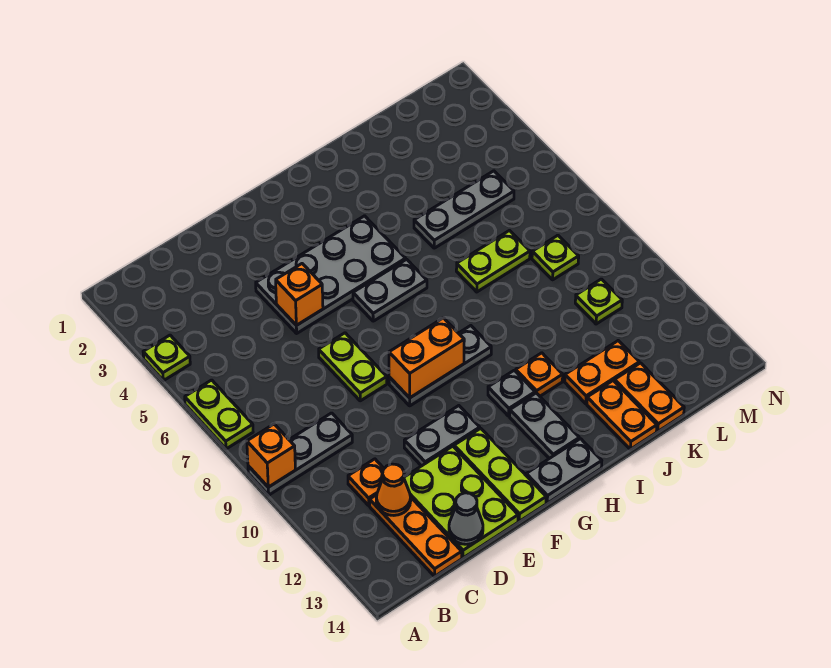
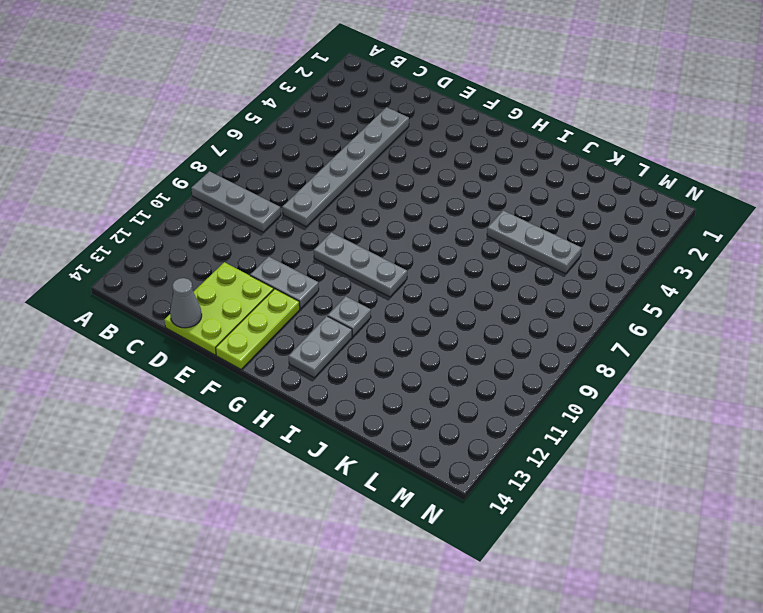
grey 1x6 plate [282,107,409,226] -> none
none -> lime 1x1 plate [143,335,190,381]
none -> lime 1x2 plate [185,380,253,449]
none -> orange 1x1 plate [348,459,384,505]

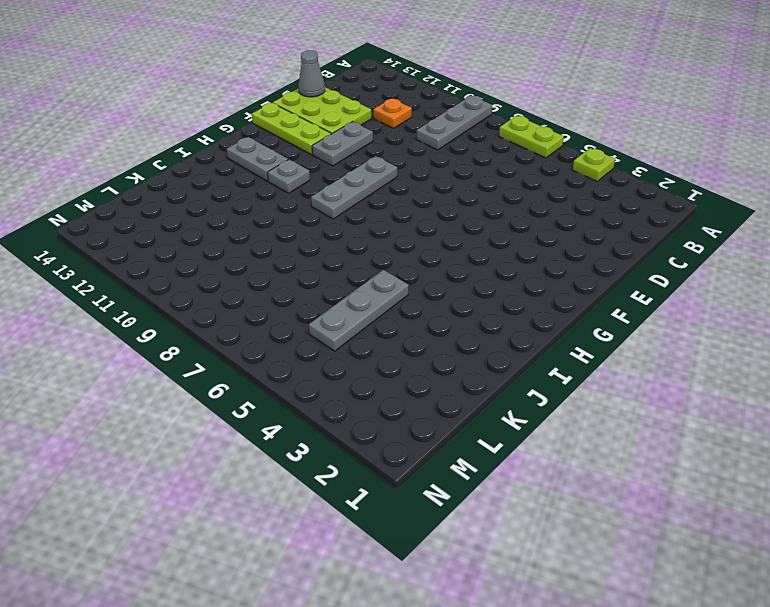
none -> orange 1x3 plate [370,495,462,576]
none -> grey 2x4 plate [256,216,406,333]
none -> lime 1x2 plate [319,333,387,401]

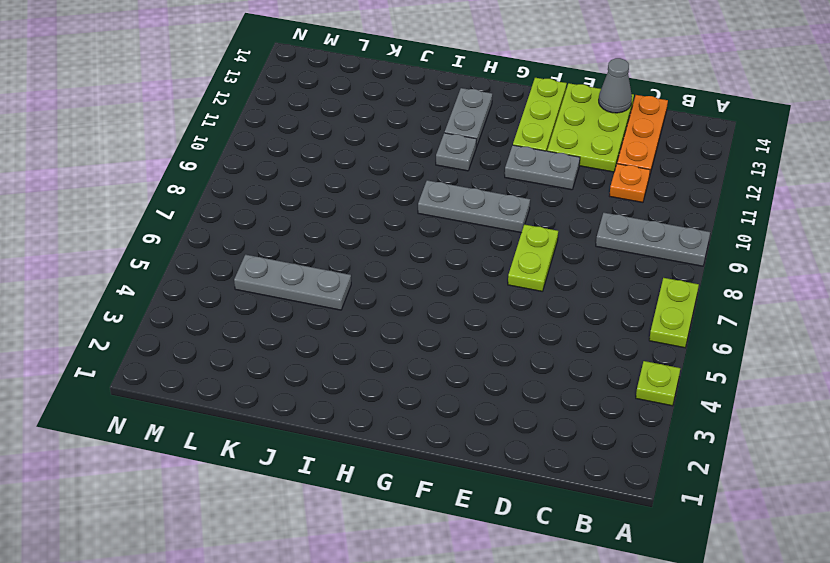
none -> grey 2x4 plate [256,216,406,333]
none -> grey 1x2 plate [353,259,427,321]
none -> grey 1x2 plate [526,439,602,503]

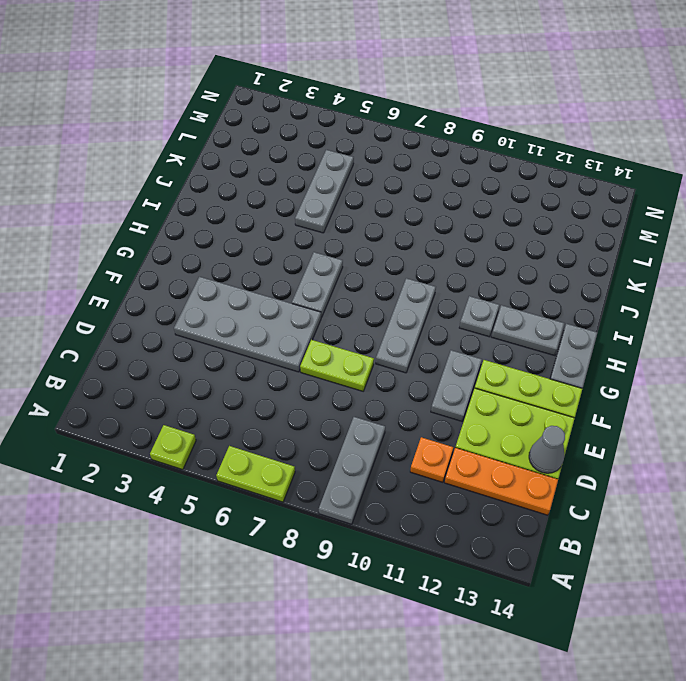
grey 2x4 plate [174,277,321,372] -> grey 2x4 plate turned to [256,216,406,333]
none -> orange 1x1 plate [516,353,563,396]
none -> lime 1x2 plate [456,231,530,292]
none -> orange 1x2 plate [565,341,639,404]

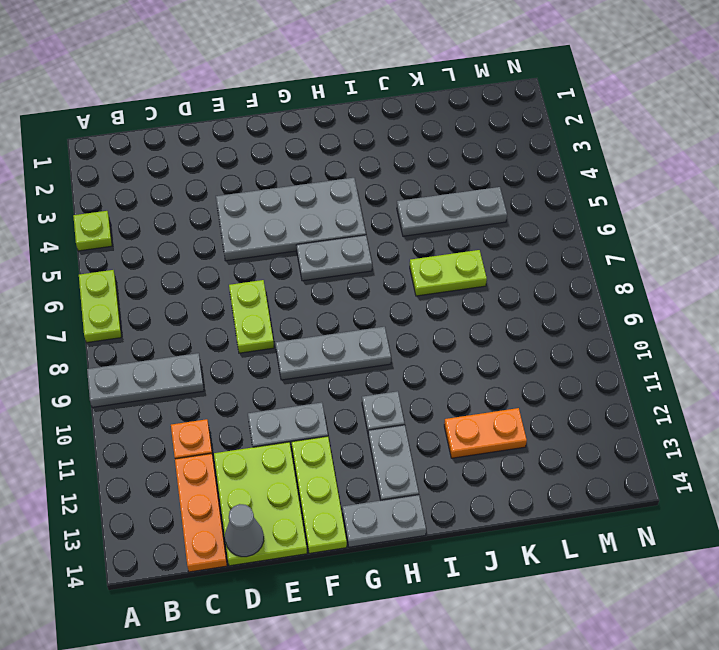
none -> orange 1x1 plate [516,353,563,396]
none -> orange 1x2 plate [587,381,657,449]
none -> orange 1x2 plate [614,363,684,431]

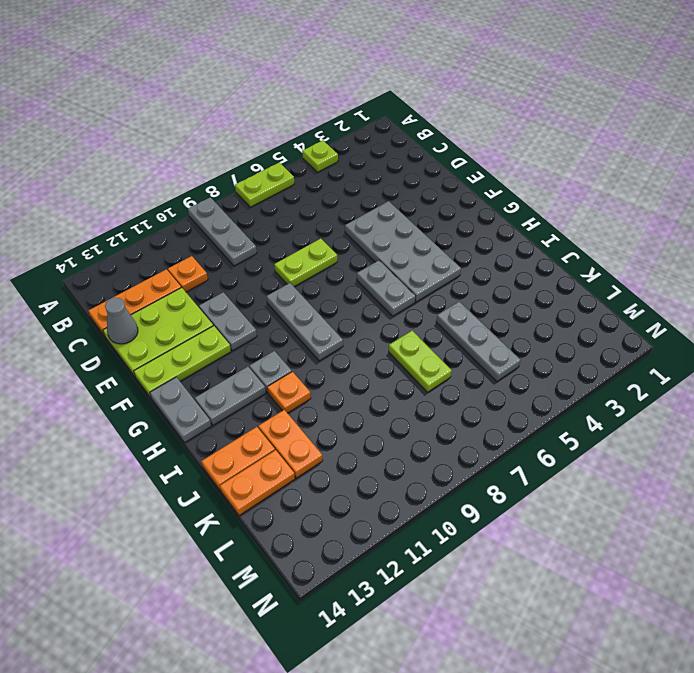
none -> lime 1x1 plate [532,235,579,280]
none -> lime 1x1 plate [575,279,622,324]
none -> orange 1x1 brick [247,424,295,487]

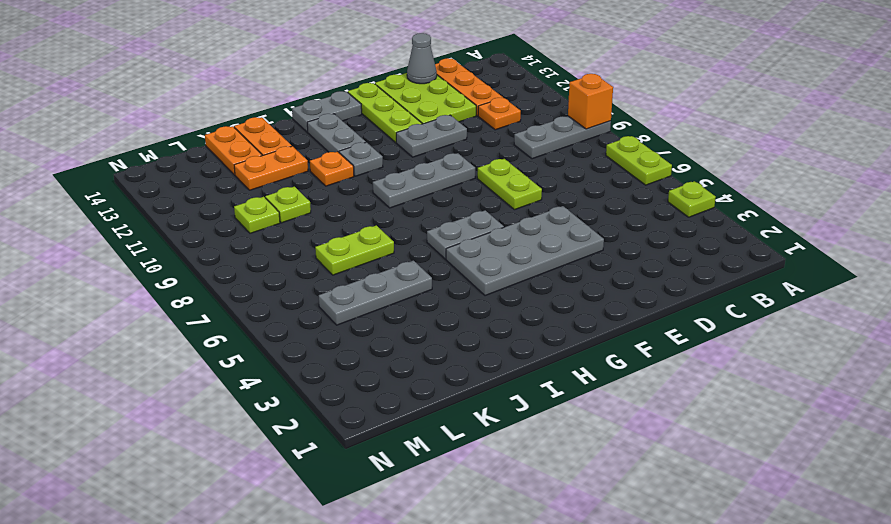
lime 1x1 plate [265,187,311,223] -> lime 1x1 plate moved to [532,235,579,280]
none -> orange 1x1 cone [376,464,411,515]
none -> orange 1x1 brick [276,264,323,325]
none -> orange 1x2 brick [389,318,464,398]

